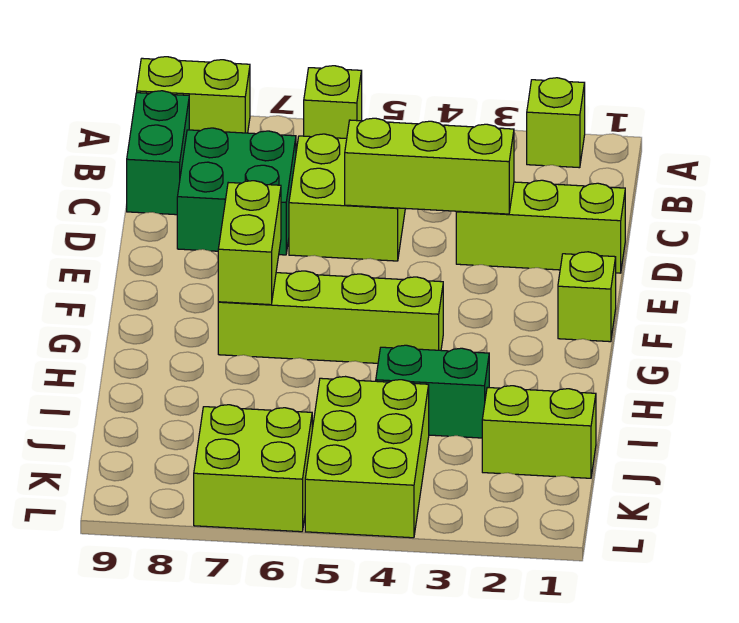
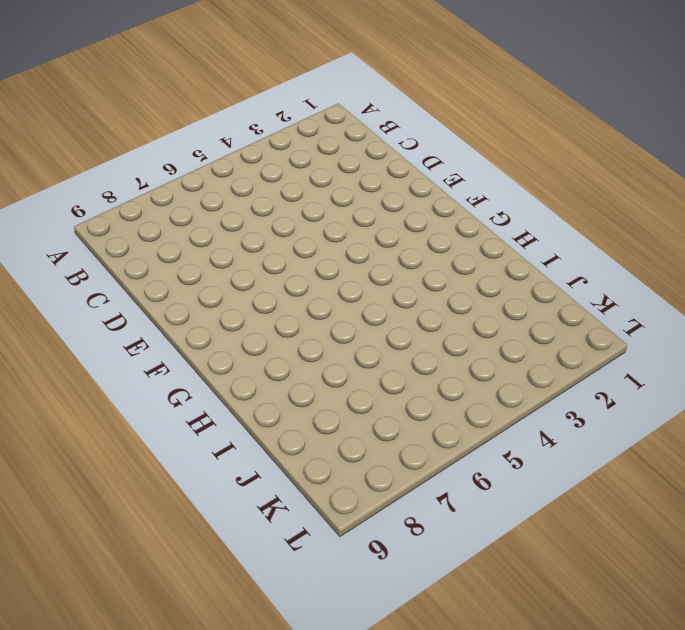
none -> lime 1x1 brick [527,78,585,168]
none -> lime 1x1 brick [304,66,362,139]
none -> lime 1x2 brick [137,57,250,133]

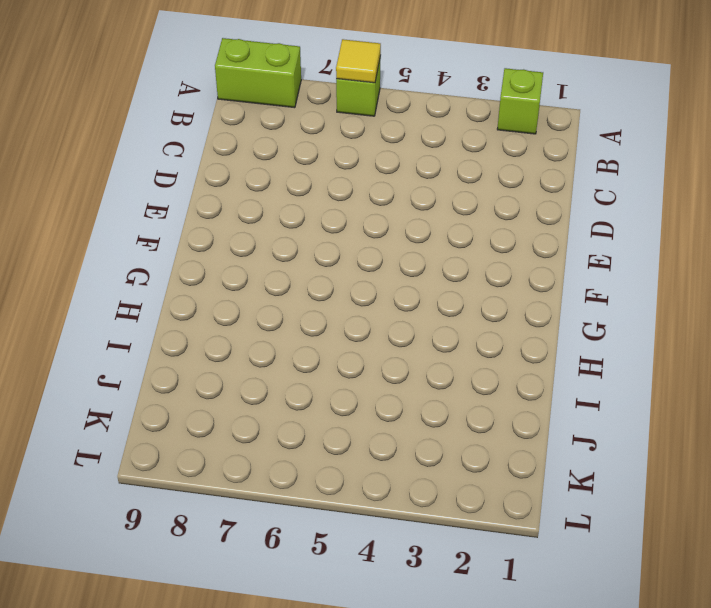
yellow 1x1 tile [336,39,381,83] -> none
none -> green 1x2 brick [127,91,189,215]
none -> lime 2x2 brick [289,134,405,261]
none -> green 2x2 brick [177,128,296,255]

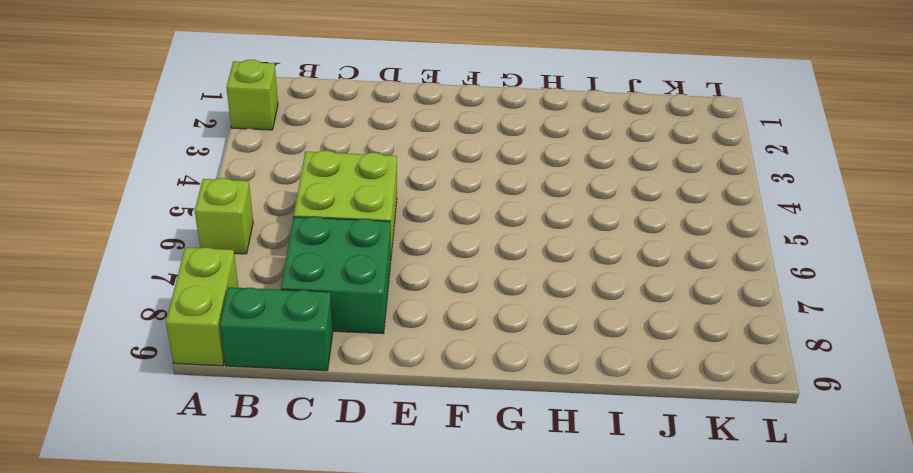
none -> lime 1x3 brick [456,180,625,273]
none -> lime 1x1 brick [558,252,616,342]
none -> lime 1x4 brick [218,271,443,363]

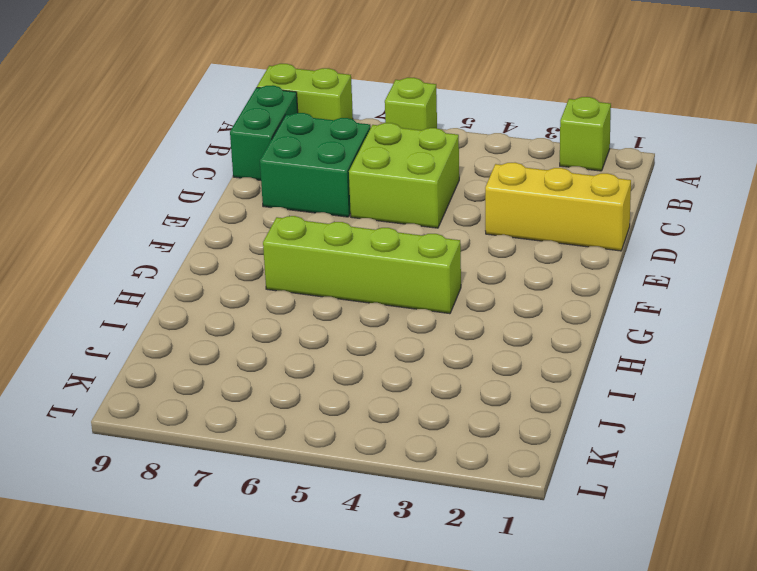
yellow 1x3 brick [485,163,631,251] -> lime 1x3 brick [456,180,625,273]
none -> lime 1x1 brick [558,252,616,342]
none -> green 1x2 brick [376,345,489,438]
none -> lime 1x2 brick [482,386,596,478]

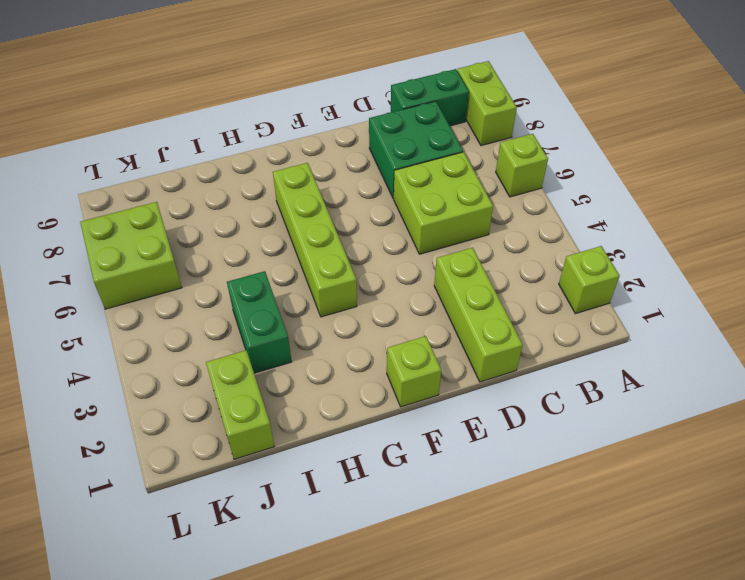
none -> lime 2x3 brick [305,377,429,538]
none -> lime 1x3 brick [345,118,514,214]
none -> lime 1x2 brick [218,181,281,305]

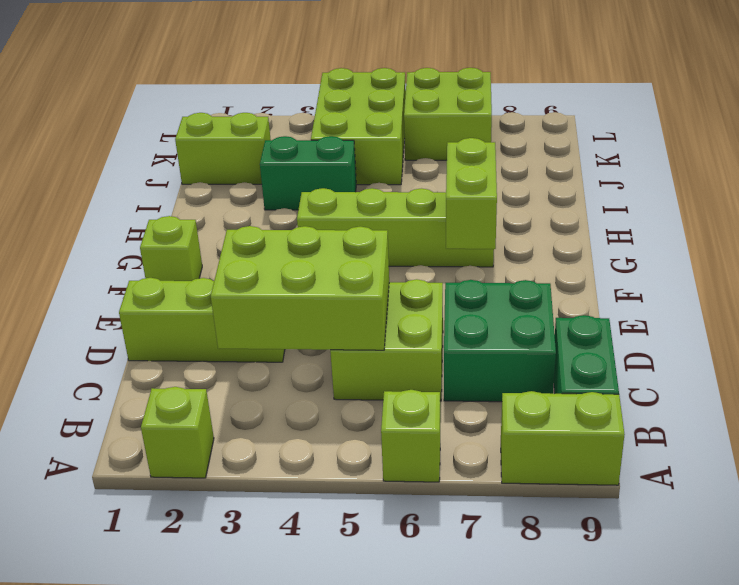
lime 2x3 brick [211,226,389,350] -> lime 1x3 brick [345,118,514,214]

